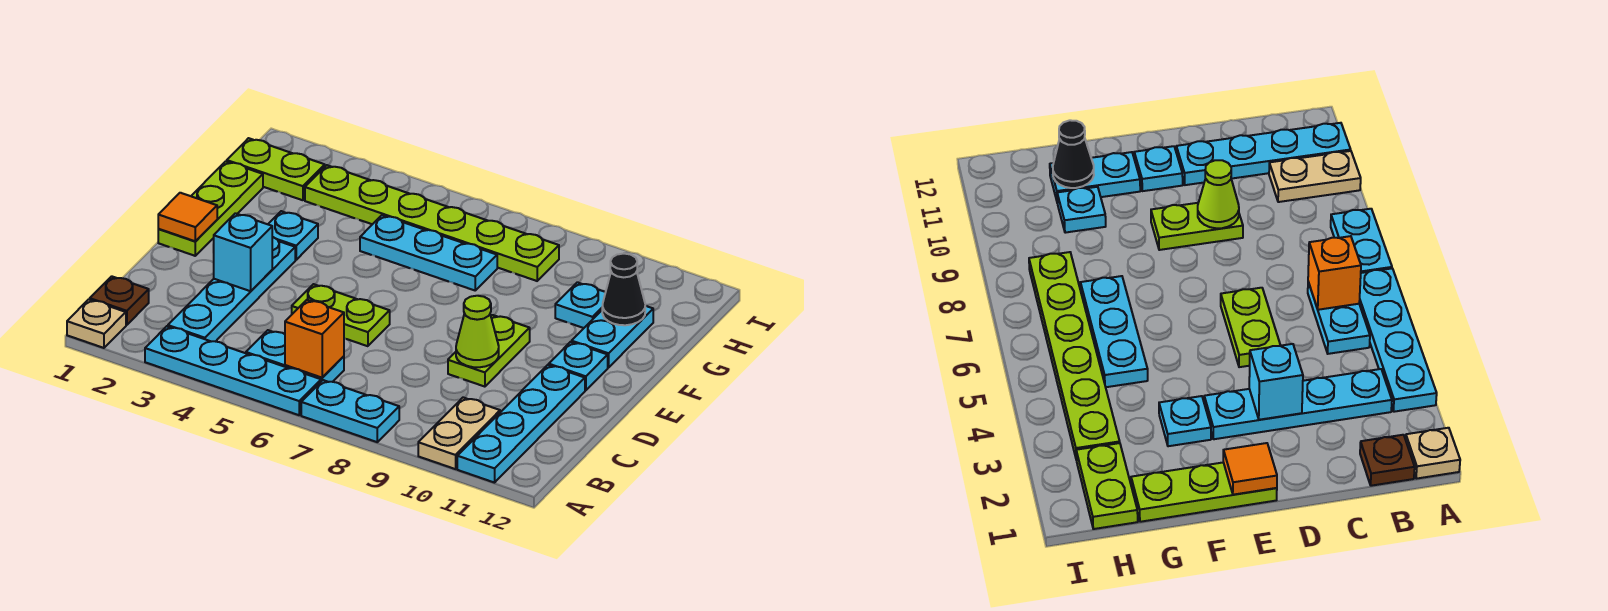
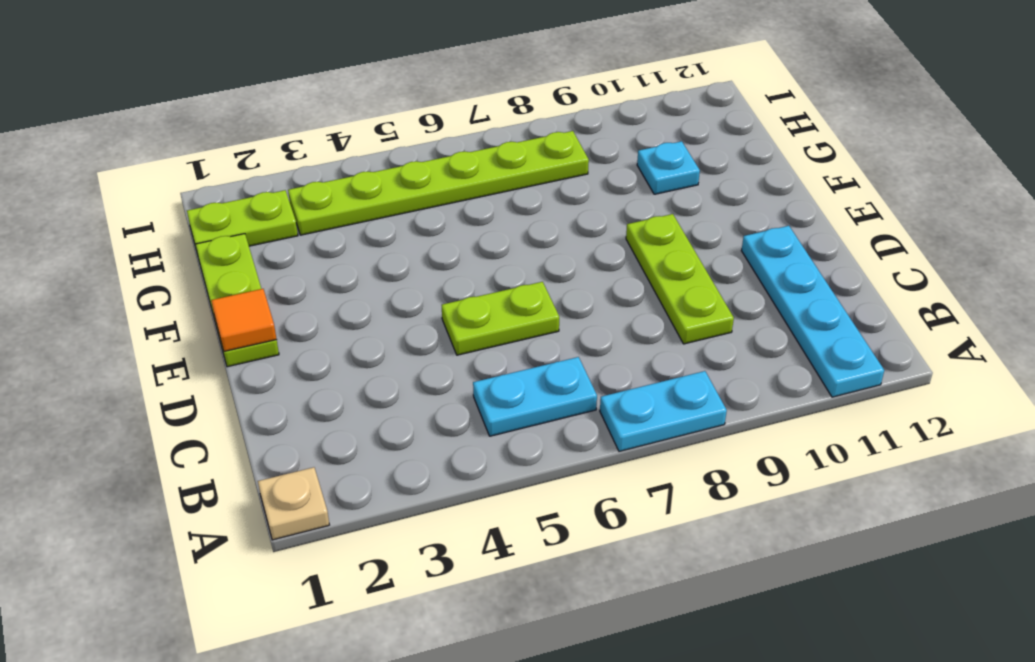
lime 1x3 plate [626,214,734,344] -> lime 1x2 plate [448,315,530,387]
none -> cyan 1x4 plate [145,326,321,415]
none -> tan 1x2 plate [418,398,500,469]
none -> brown 1x1 plate [90,276,149,325]

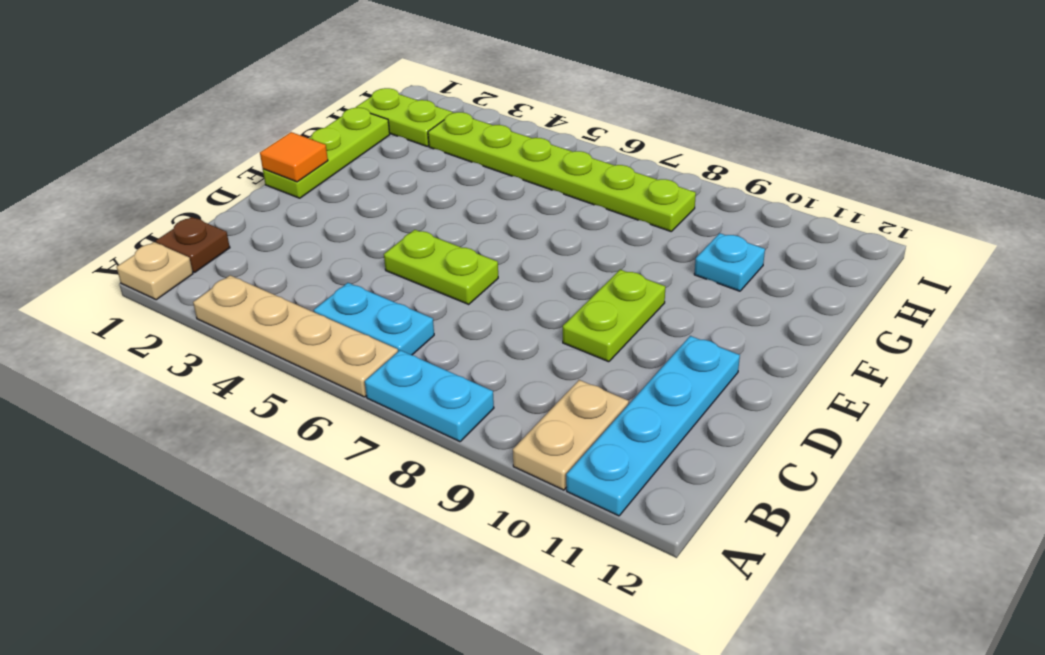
tan 1x4 plate [193,275,398,397] -> cyan 1x4 plate [145,326,321,415]
none -> cyan 1x4 plate [168,237,295,342]
none -> cyan 1x1 plate [549,342,608,390]
none -> cyan 1x1 plate [268,211,318,260]

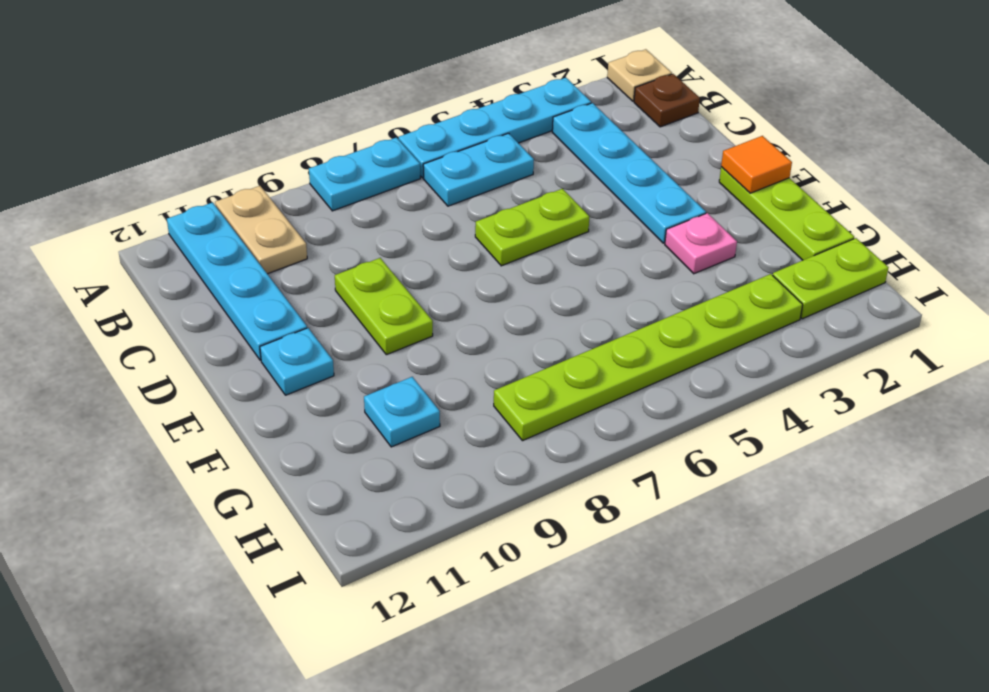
pink 1x1 plate [665,213,737,274] -> cyan 1x1 plate [268,211,318,260]
none -> cyan 1x2 plate [572,306,653,367]
none -> cyan 1x3 plate [360,215,497,290]
none -> orange 1x1 brick [285,300,344,378]

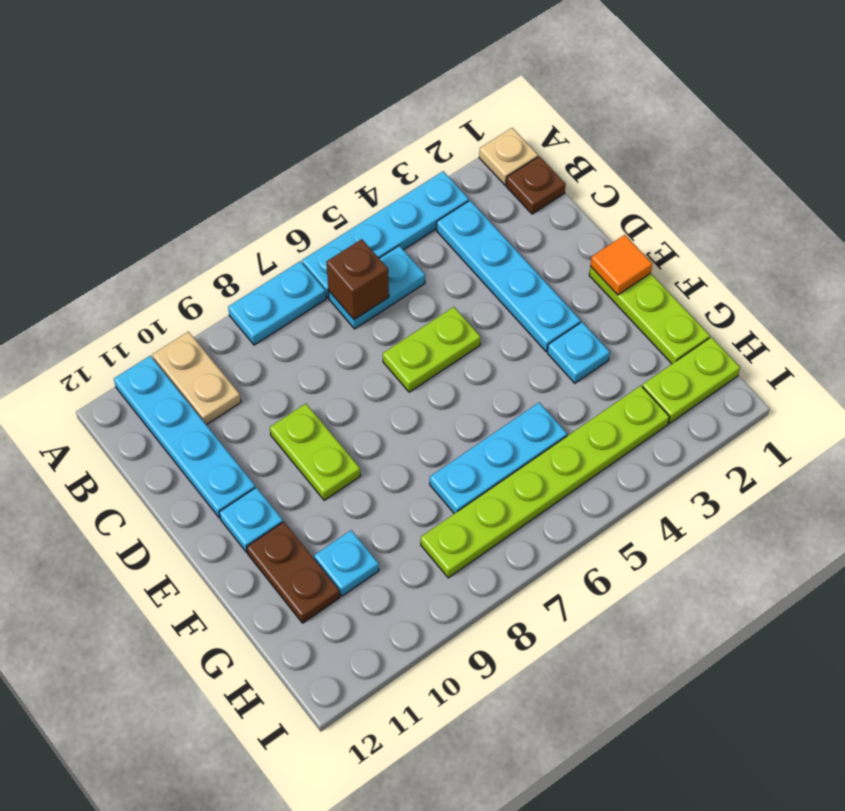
brown 1x1 brick [326,239,389,320] -> orange 1x1 brick [285,300,344,378]
brown 1x2 plate [247,522,340,623] -> cyan 1x2 plate [572,306,653,367]
none -> cyan 1x1 brick [213,213,272,291]
none -> lime 1x1 cone [456,296,499,367]
none -> black 1x1 cone [602,254,645,325]

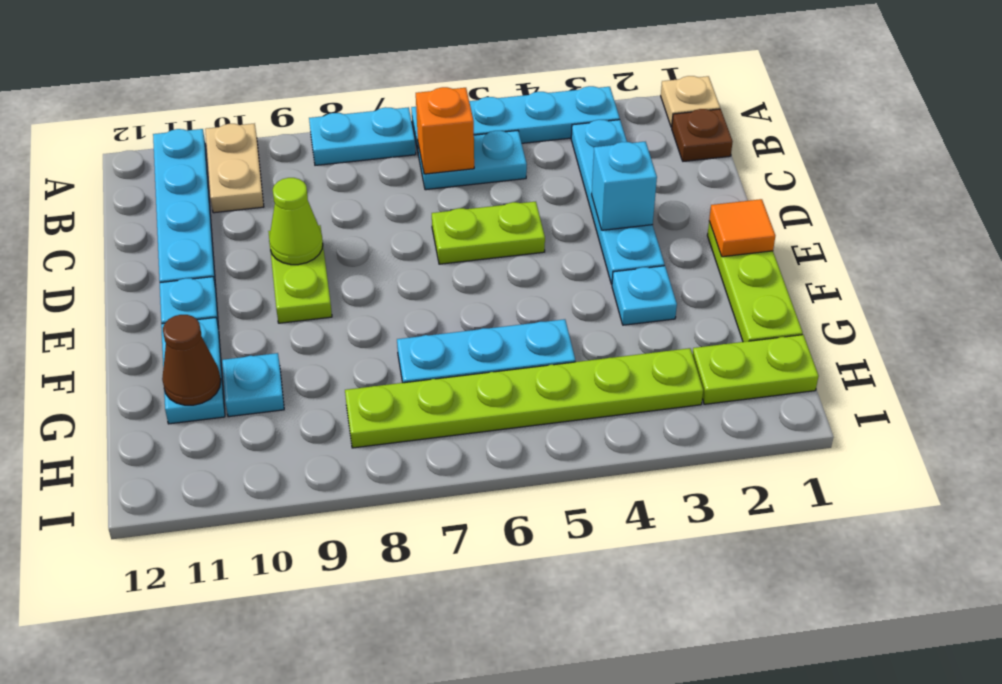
brown 1x1 cone [162,315,221,405] -> black 1x1 cone [602,254,645,325]

